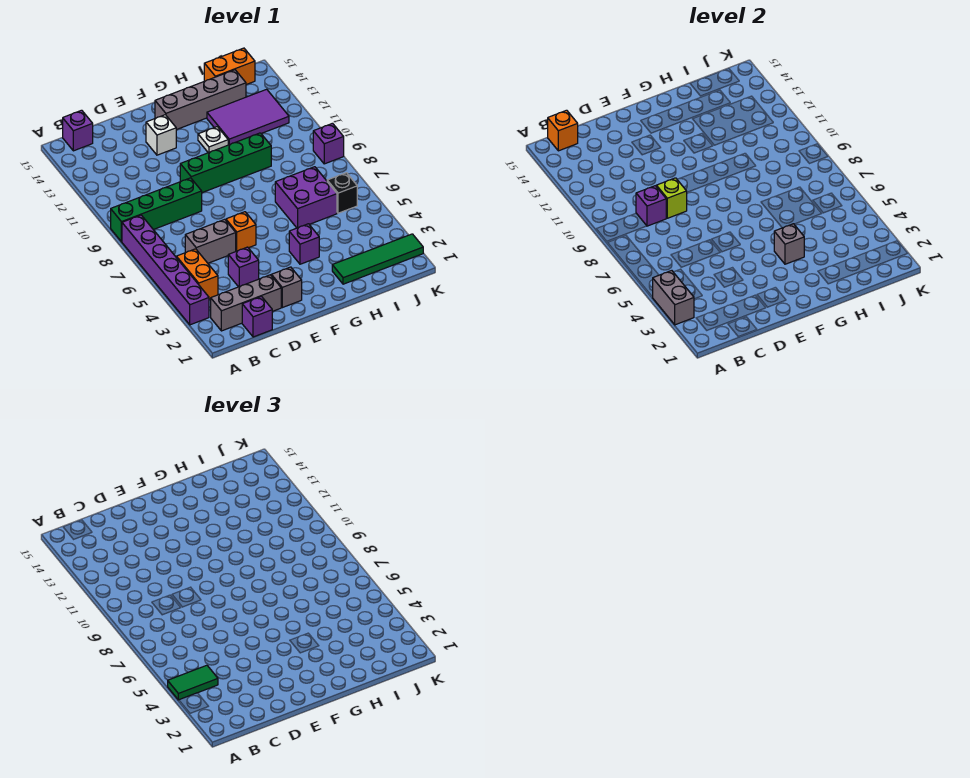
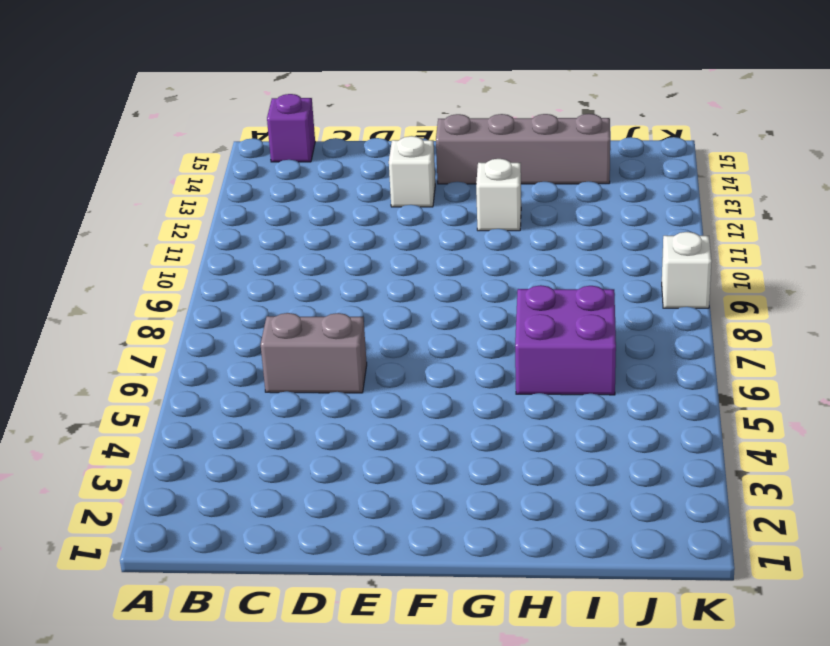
white 1x1 brick [476,159,521,231] -> white 1x1 plate [198,127,228,153]
white 1x1 brick [662,232,712,308] -> purple 1x1 brick [313,123,344,164]
none -> purple 1x6 brick [122,215,209,325]
none -> green 1x4 brick [111,178,202,242]
none -> grey 1x3 brick [211,275,281,331]

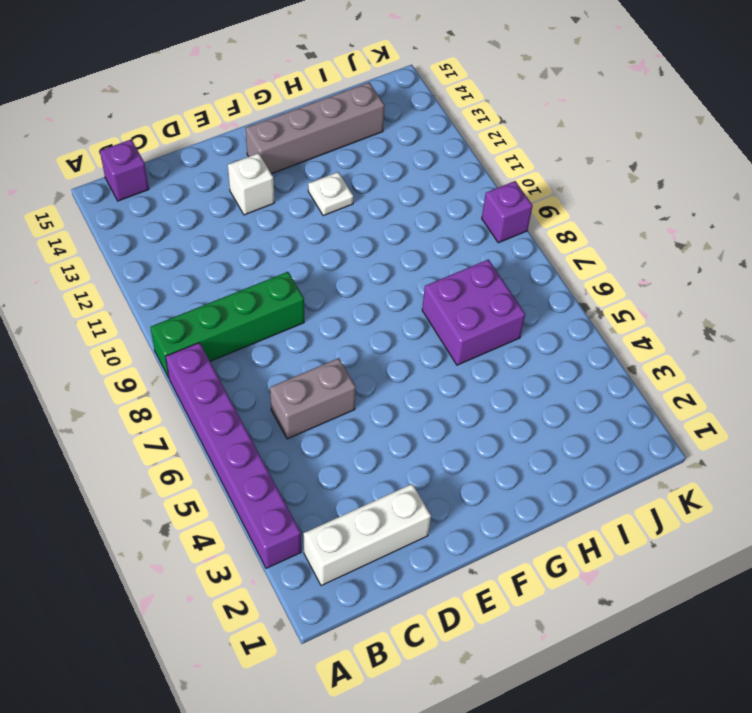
white 1x3 brick [303,484,431,586] -> grey 1x3 brick [211,275,281,331]
none -> orange 1x2 brick [176,249,218,299]
none -> purple 1x1 brick [242,297,272,337]
none -> purple 1x1 brick [228,247,259,287]

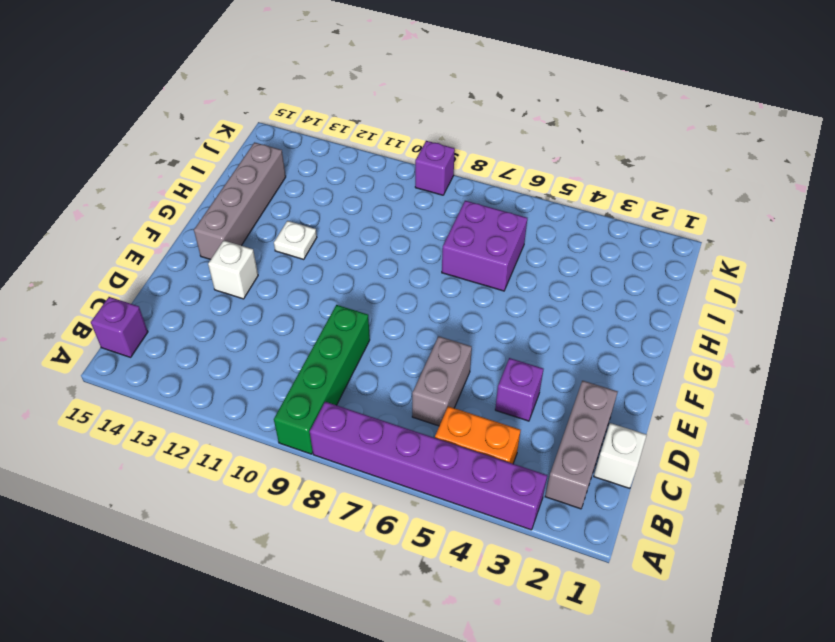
white 1x1 brick [594,423,647,488] -> purple 1x1 brick [242,297,272,337]
none -> grey 1x1 brick [271,267,302,308]
none -> orange 1x1 brick [226,212,256,251]
none -> green 1x4 brick [180,133,271,193]

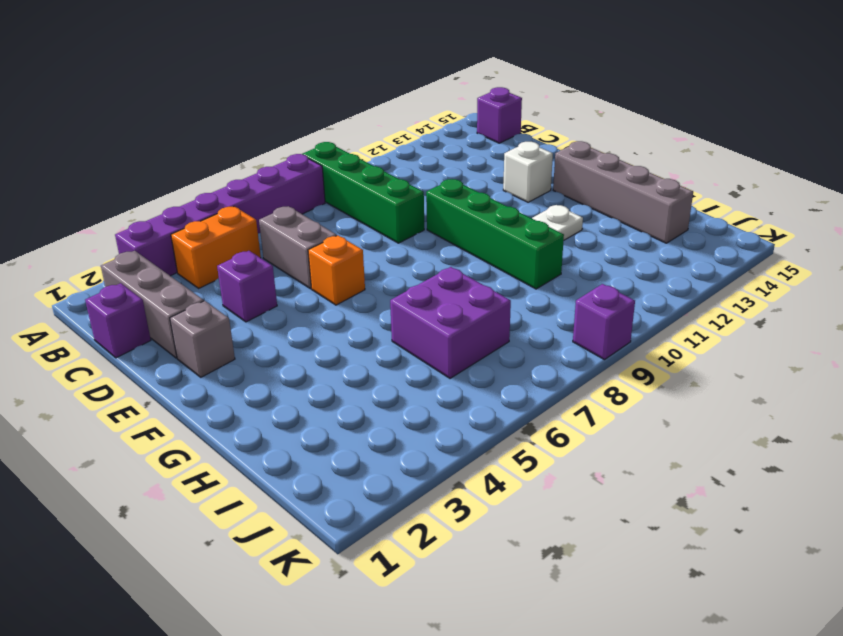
none -> purple 1x1 brick [289,224,319,264]
none -> green 1x4 tile [332,234,423,284]
none -> purple 2x3 tile [207,89,289,145]

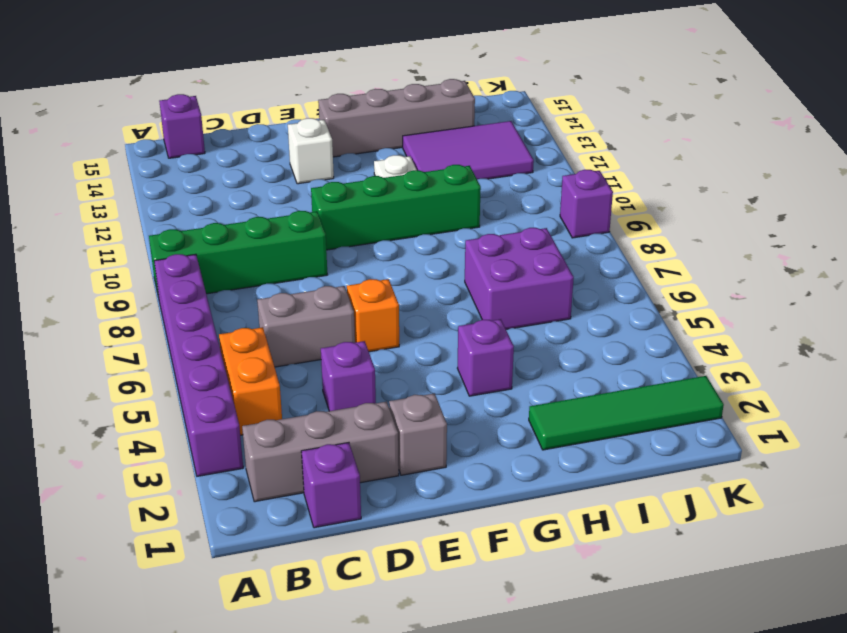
none -> orange 1x2 brick [204,48,255,85]
none -> black 1x1 brick [327,173,357,213]
none -> grey 1x2 brick [653,271,694,325]

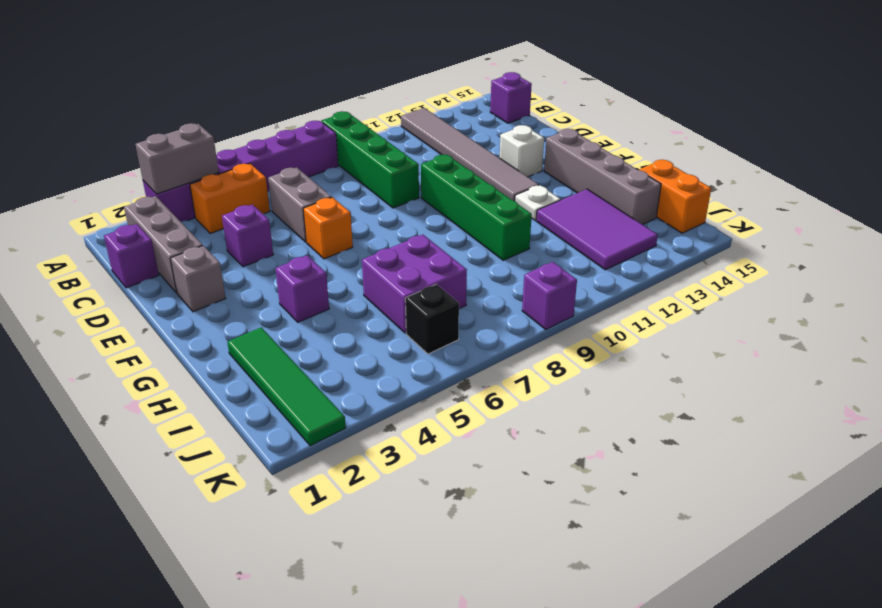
grey 1x6 tile [401,108,539,201] -> none
none -> orange 1x1 brick [548,110,578,151]
none -> purple 1x1 brick [636,186,666,226]
none -> lime 1x1 brick [656,178,687,218]

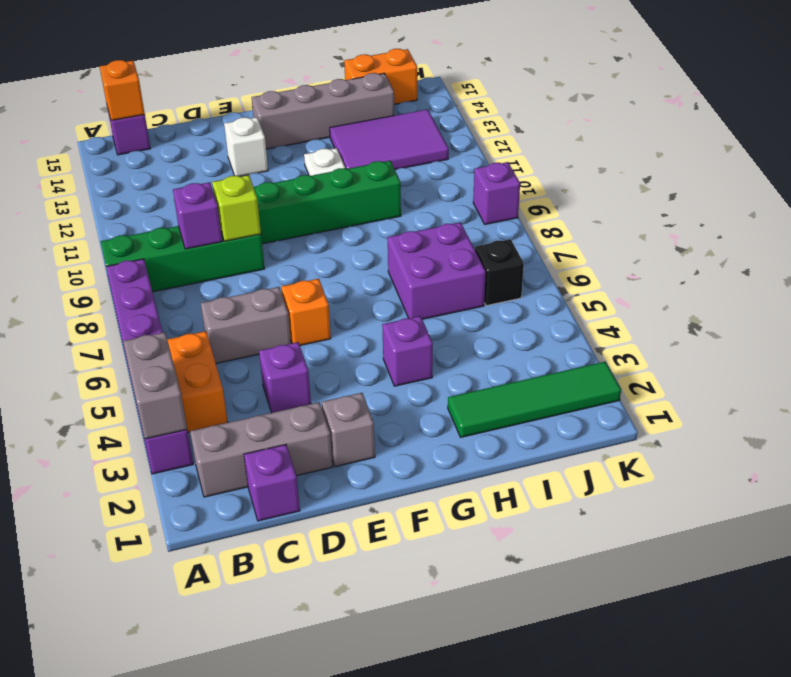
none -> grey 1x1 brick [774,224,804,264]
none -> green 1x2 tile [168,665,218,700]

